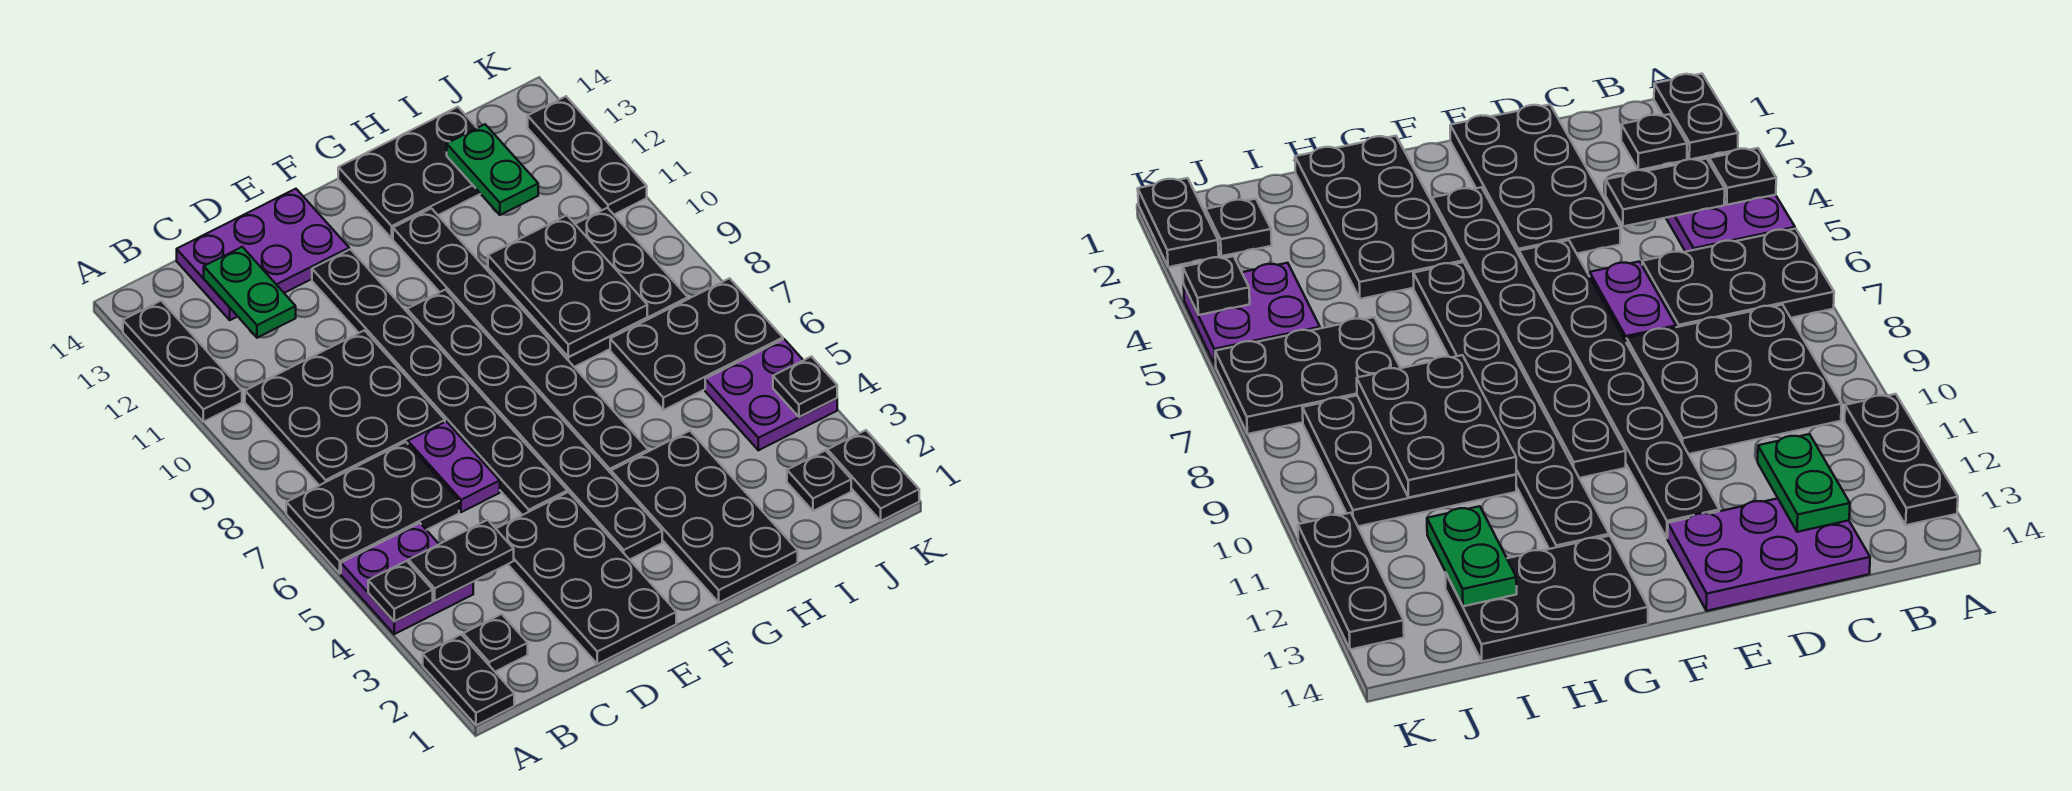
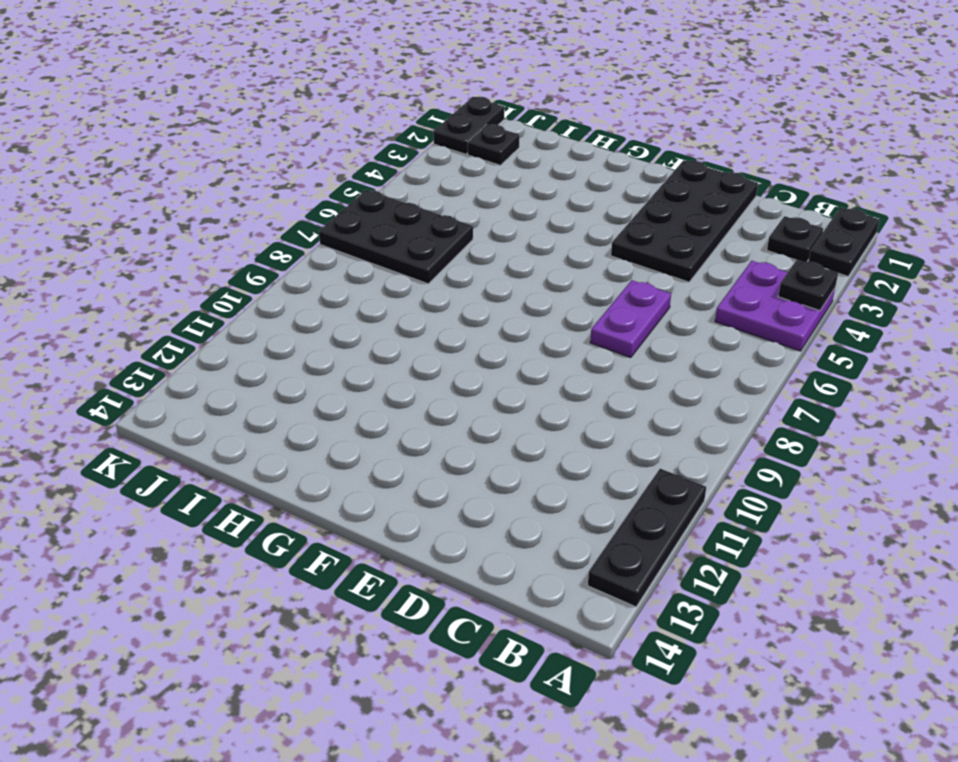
none -> black 2x3 plate [286,442,459,573]
none -> black 3x3 plate [245,330,445,485]
none -> purple 2x3 plate [177,189,349,320]

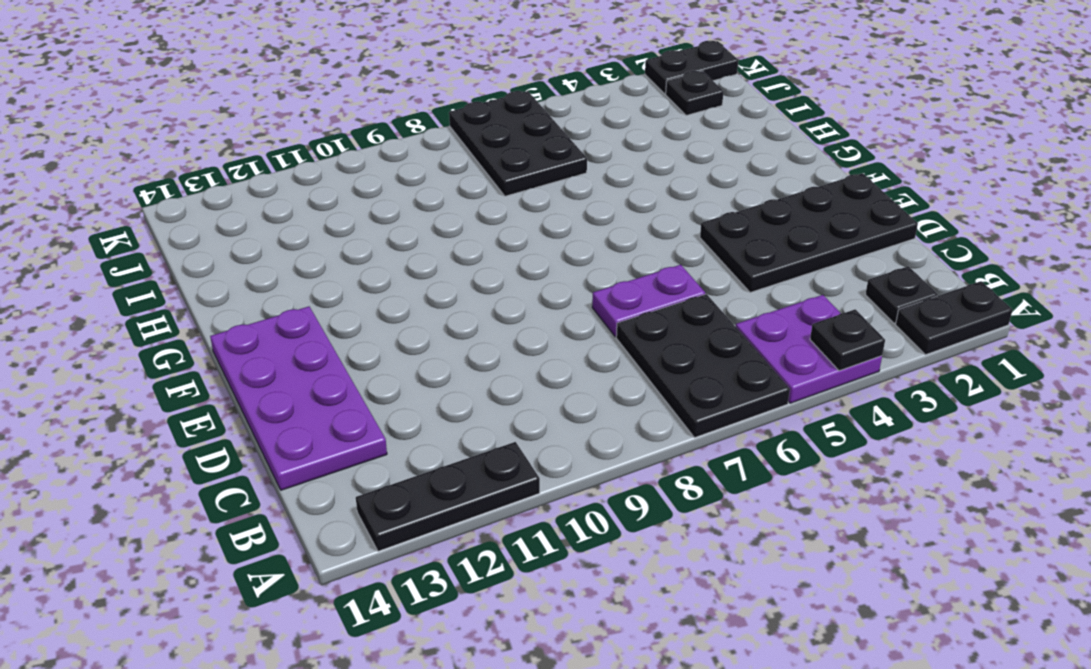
purple 2x4 plate [210,307,387,490] -> purple 2x3 plate [177,189,349,320]
none -> black 3x3 plate [245,330,445,485]
none -> black 1x8 plate [312,249,567,515]
none -> black 1x8 plate [407,290,662,560]

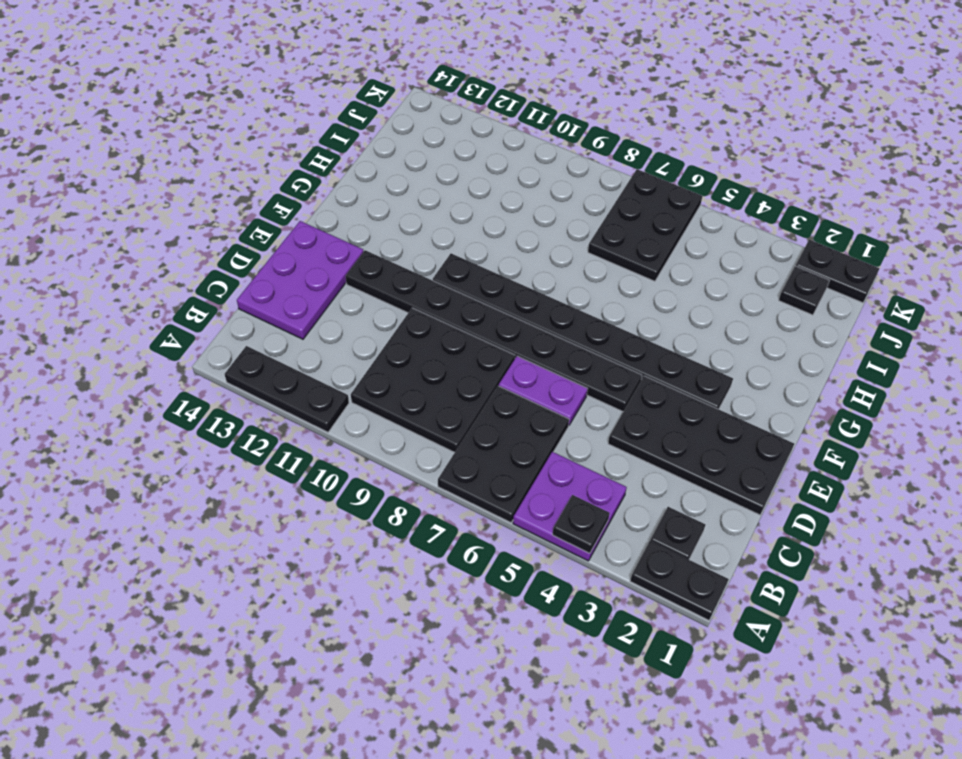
none -> black 2x4 plate [611,431,798,603]
none -> black 1x8 plate [393,208,648,473]
none -> black 2x3 plate [338,107,480,238]

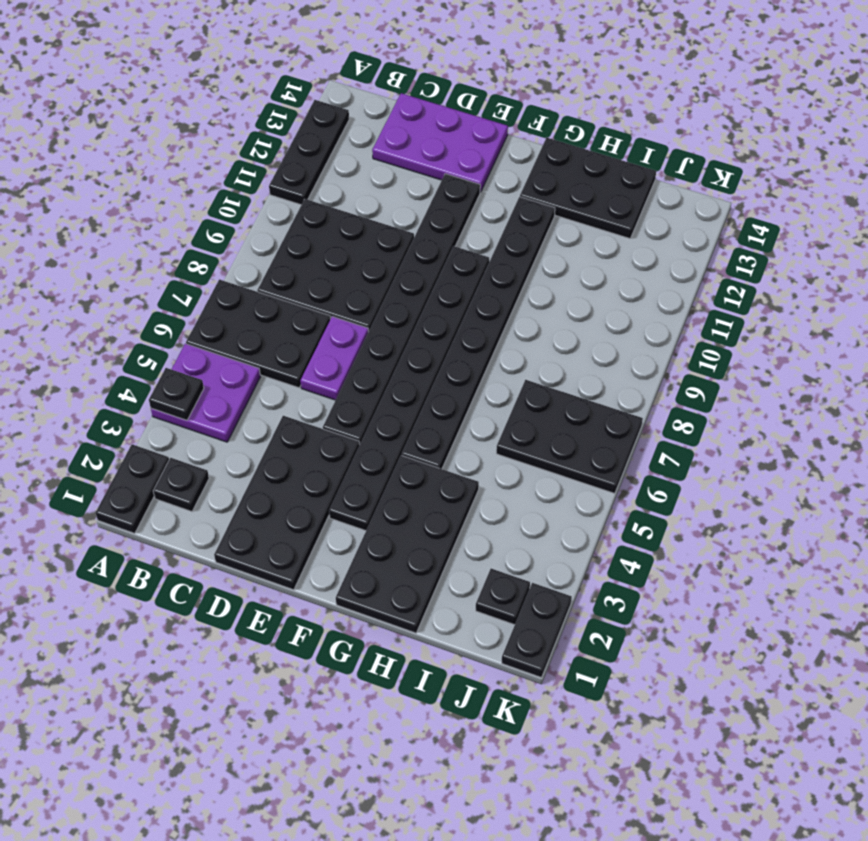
none -> black 3x3 plate [488,208,688,367]
none -> purple 2x2 plate [705,339,837,450]
none -> black 1x3 plate [528,96,647,214]

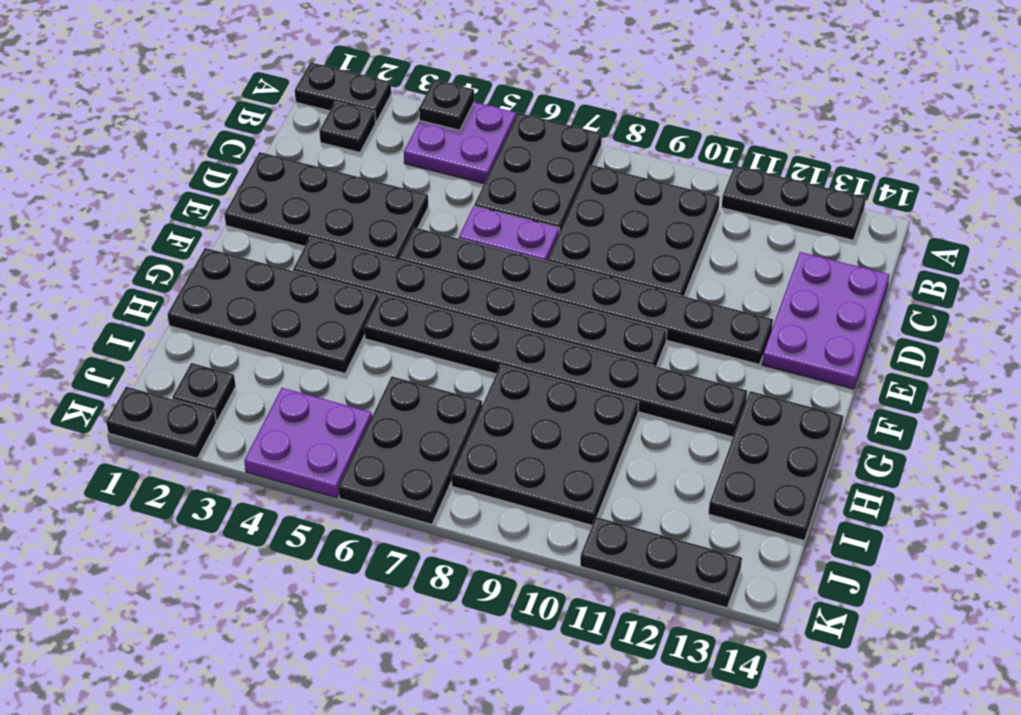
none -> black 1x2 plate [409,520,514,601]
none -> green 1x2 plate [204,247,296,338]
none -> black 2x3 plate [488,215,647,357]

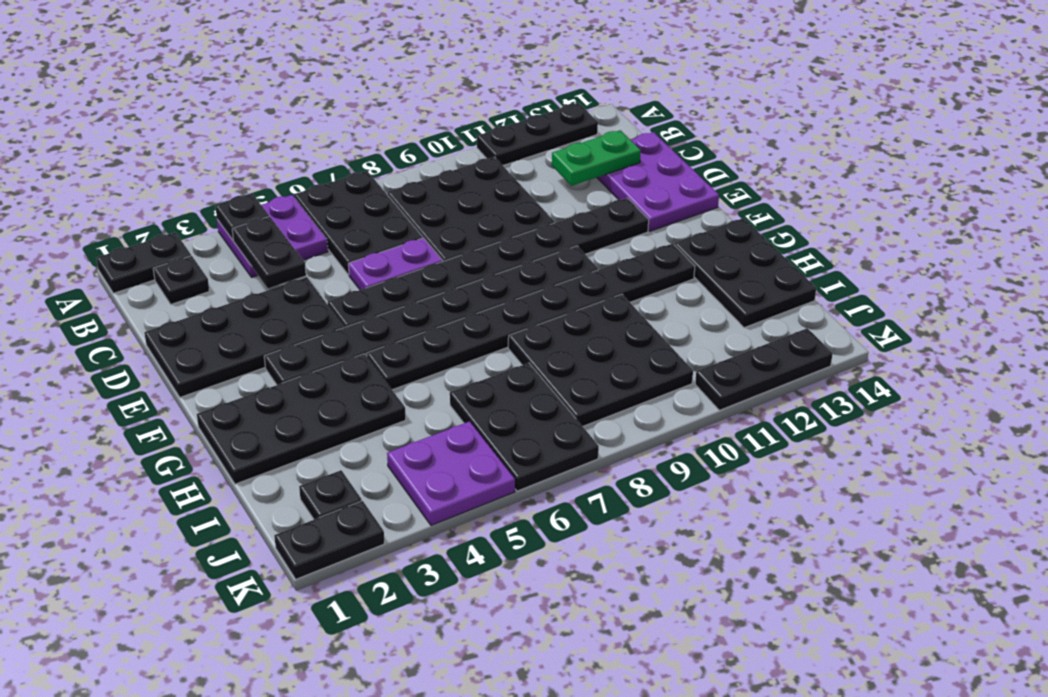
none -> black 2x3 plate [488,215,647,357]
none -> green 1x2 plate [447,124,538,215]
none -> black 1x1 plate [773,356,837,417]

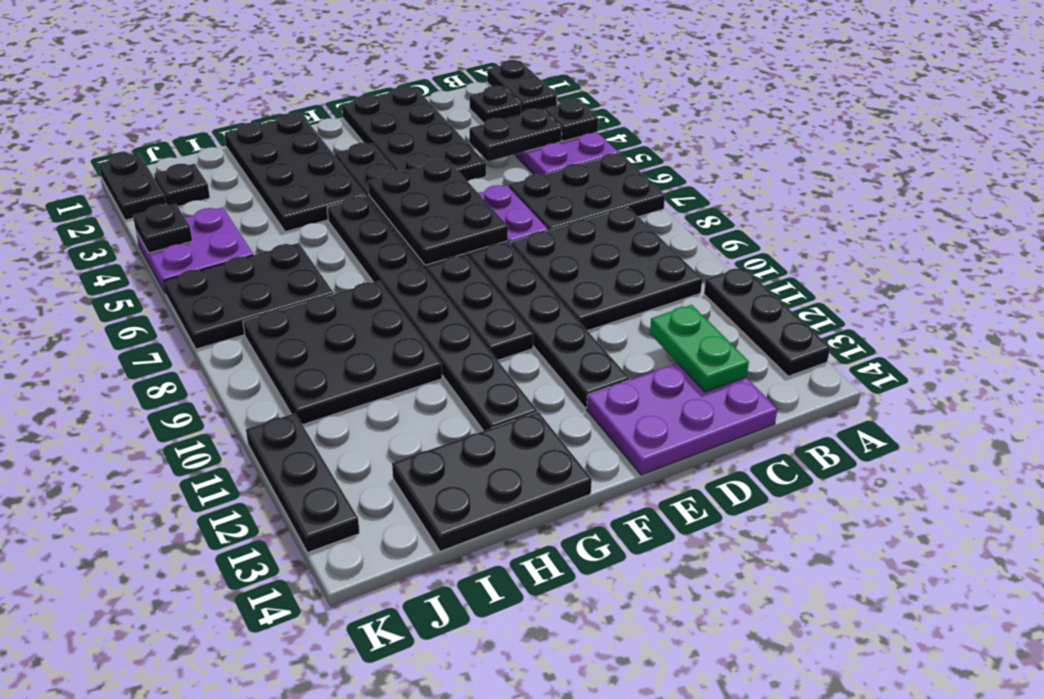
black 2x3 plate [368,159,508,265] -> black 2x3 plate moved to [488,215,647,357]
none -> green 1x2 plate [447,124,538,215]

